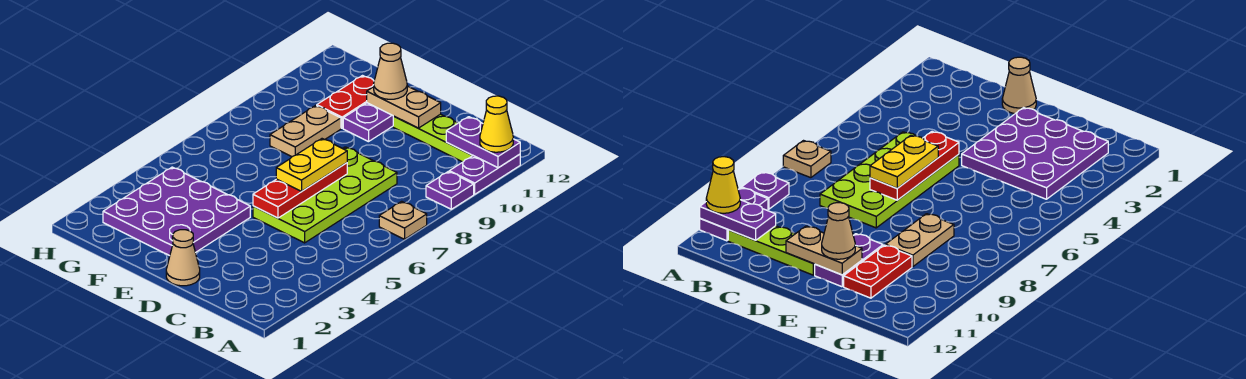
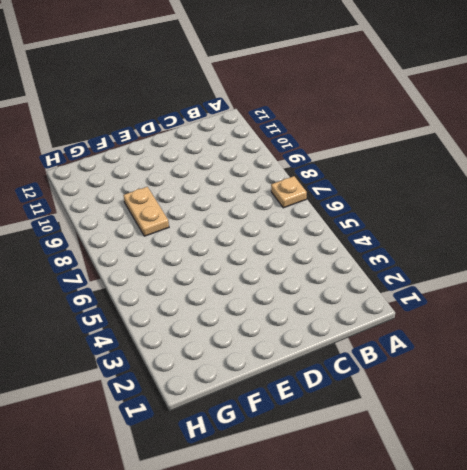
none -> purple 1x1 plate [426,171,474,209]
none -> purple 1x2 plate [449,154,520,194]
none -> lime 1x3 plate [393,114,473,162]

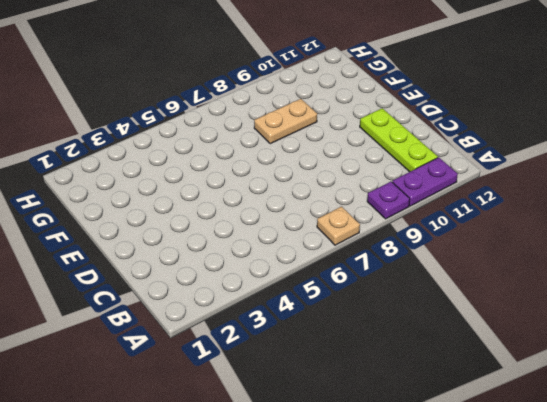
none -> lime 2x4 plate [253,147,397,243]
none -> tan 1x1 cone [166,230,200,286]
none -> purple 3x3 plate [103,167,250,256]

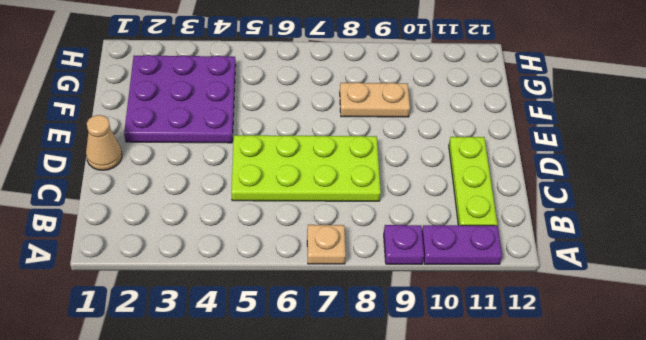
none -> purple 1x2 plate [343,103,393,142]
none -> red 1x2 plate [317,76,374,128]
none -> purple 1x2 plate [446,117,520,168]

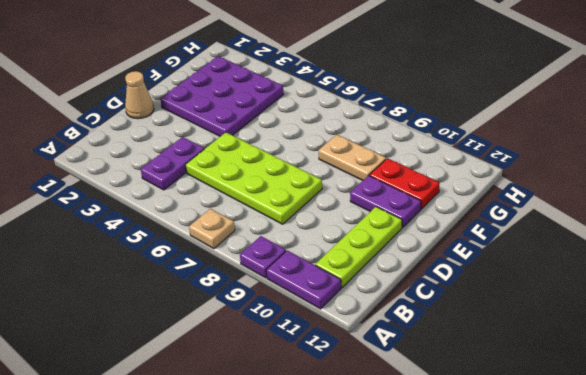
purple 1x2 plate [141,137,204,190] -> purple 1x2 plate moved to [446,117,520,168]
none -> red 1x3 plate [253,163,347,218]
none -> tan 1x2 plate [367,86,441,128]
none -> yellow 1x1 cone [480,96,513,152]

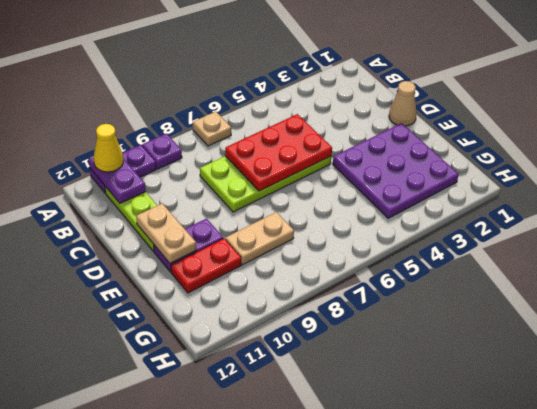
red 2x3 plate [225,114,332,191] -> red 1x3 plate [253,163,347,218]
none -> yellow 1x2 plate [276,139,347,191]
none -> tan 1x1 cone [374,43,407,99]

